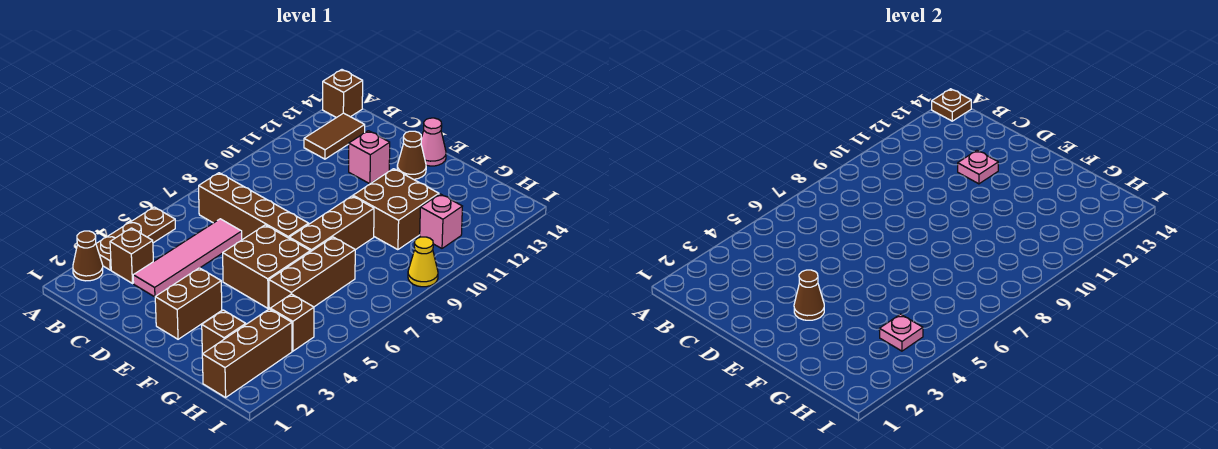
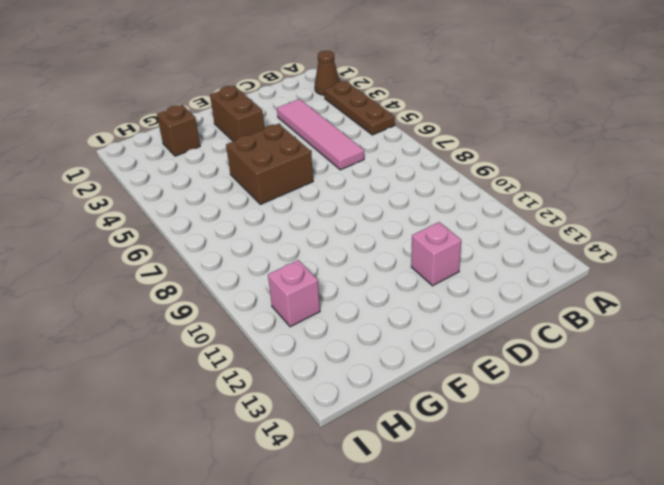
none -> brown 1x1 brick [323,70,363,118]
none -> brown 1x1 brick [110,228,153,283]
none -> brown 1x4 brick [199,173,309,240]

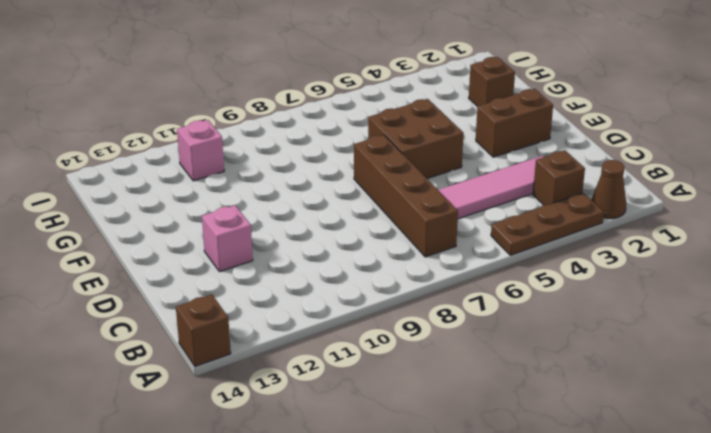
none -> brown 1x2 tile [304,113,365,159]
none -> brown 1x1 cone [397,131,426,179]
none -> pink 1x1 cone [421,118,446,166]

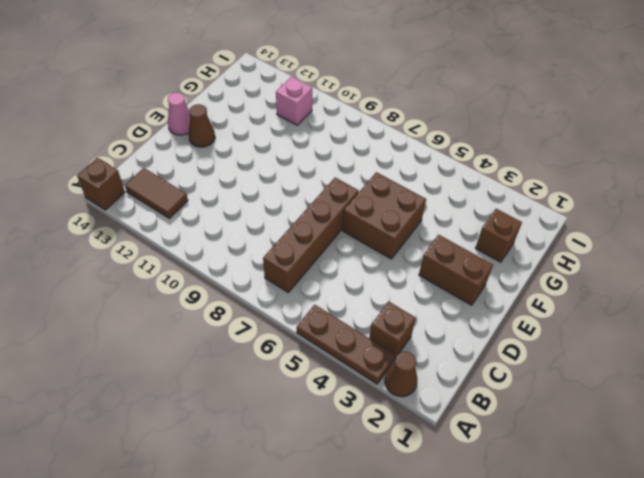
none -> pink 1x4 tile [133,219,242,297]
none -> pink 1x1 brick [349,131,390,184]
none -> brown 1x3 brick [289,196,374,252]

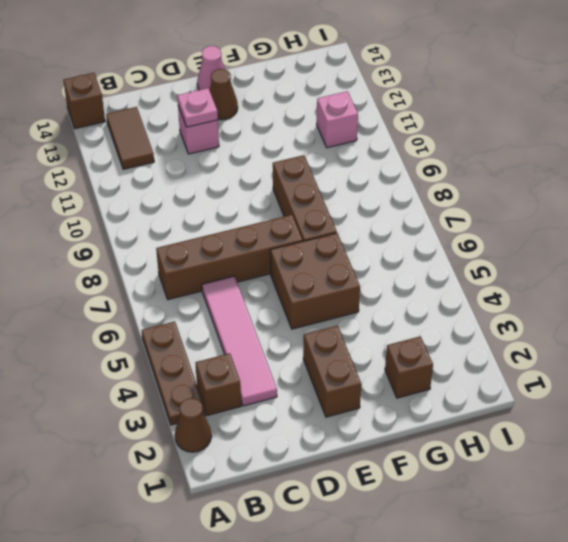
none -> brown 2x2 brick [353,169,439,250]
none -> brown 1x3 brick [269,237,355,309]
none -> brown 1x3 brick [202,309,292,397]

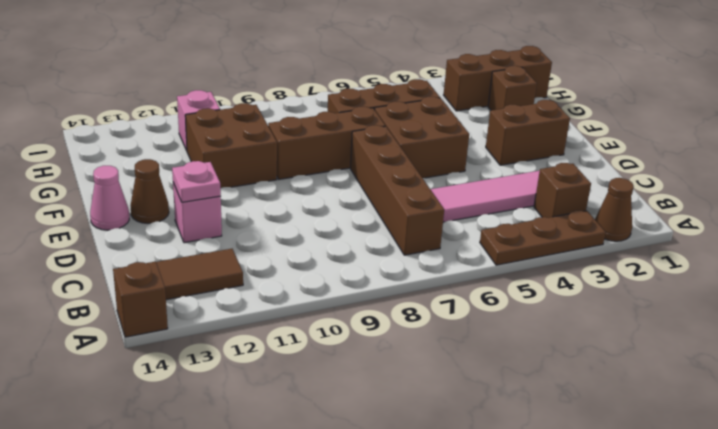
none -> brown 1x1 brick [270,294,314,351]
none -> yellow 1x1 cone [408,237,438,287]
none -> brown 1x1 plate [932,89,971,121]

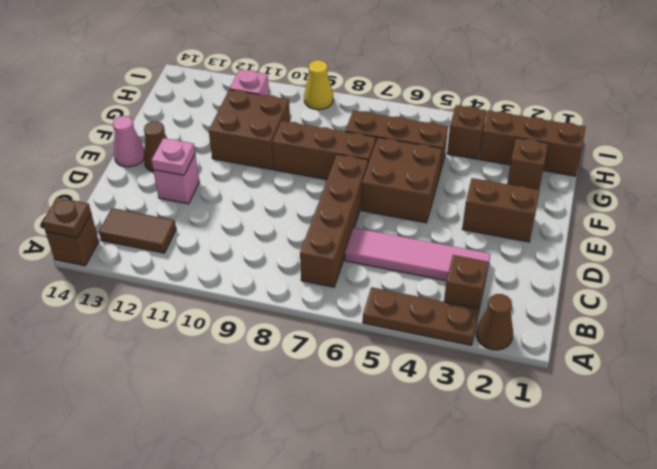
none -> brown 1x1 cone [794,270,824,320]
none -> pink 1x1 plate [879,314,923,351]

